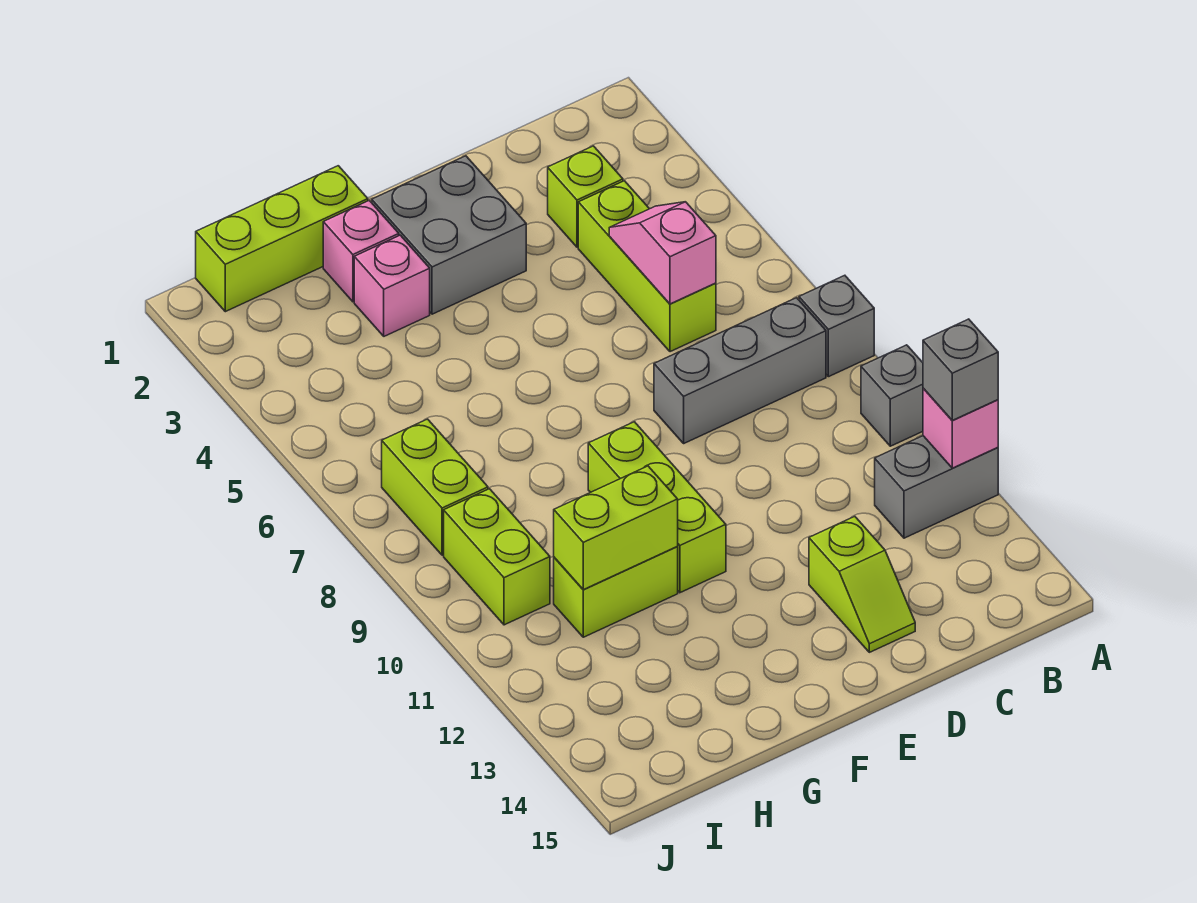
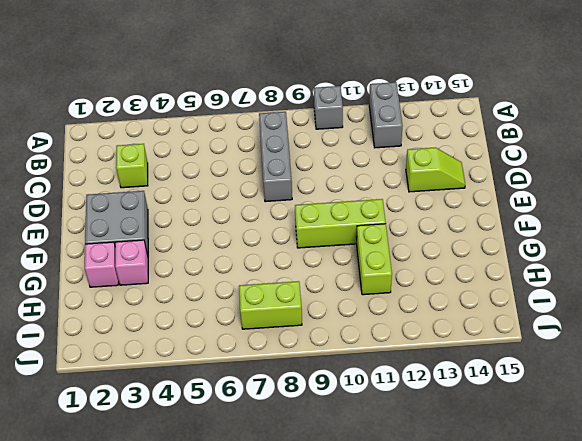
none -> grey 1x1 brick [799,275,874,377]
none -> lime 1x3 brick [578,181,716,352]
none -> lime 1x3 brick [196,166,368,312]

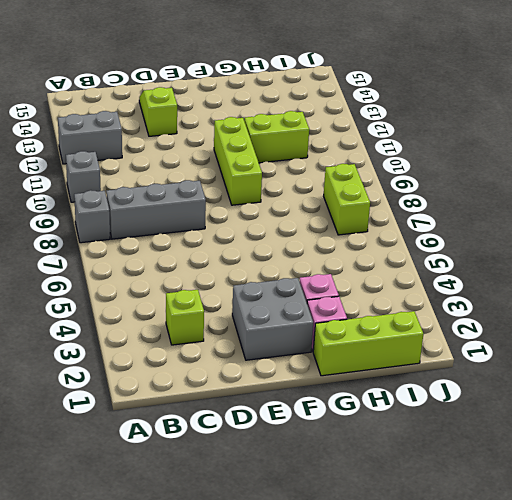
none -> lime 1x3 brick [578,181,716,352]
none -> lime 1x2 brick [444,489,550,625]
none -> pink 1x1 brick [923,388,998,468]

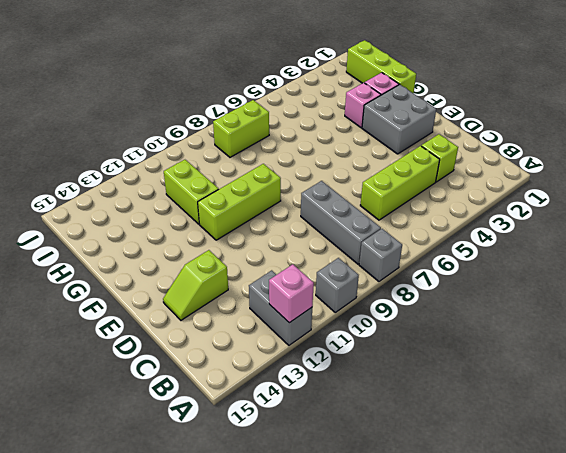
none -> lime 1x2 brick [444,489,550,625]
none -> pink 1x2 slope [609,202,716,304]
none -> lime 1x2 brick [554,466,678,590]

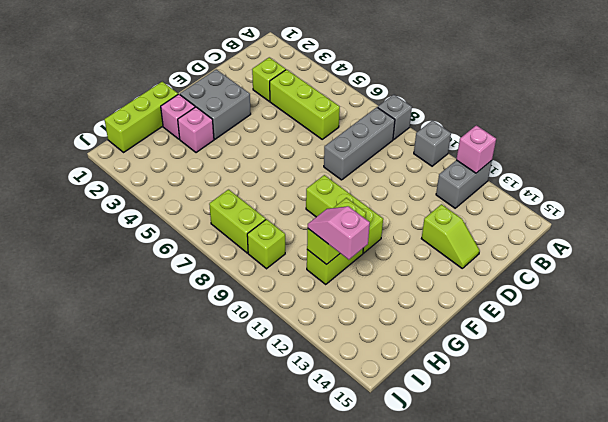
pink 1x2 slope [308,206,370,260] -> pink 1x2 slope moved to [609,202,716,304]
lime 1x1 brick [247,219,285,269] -> lime 1x2 brick [444,489,550,625]
none -> grey 1x1 brick [923,319,998,420]

